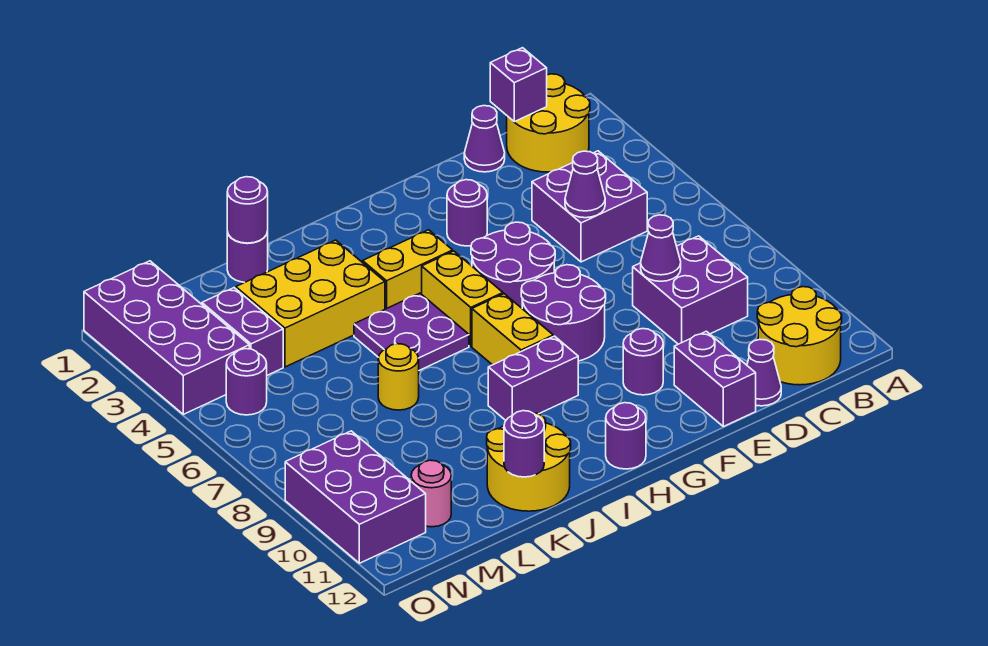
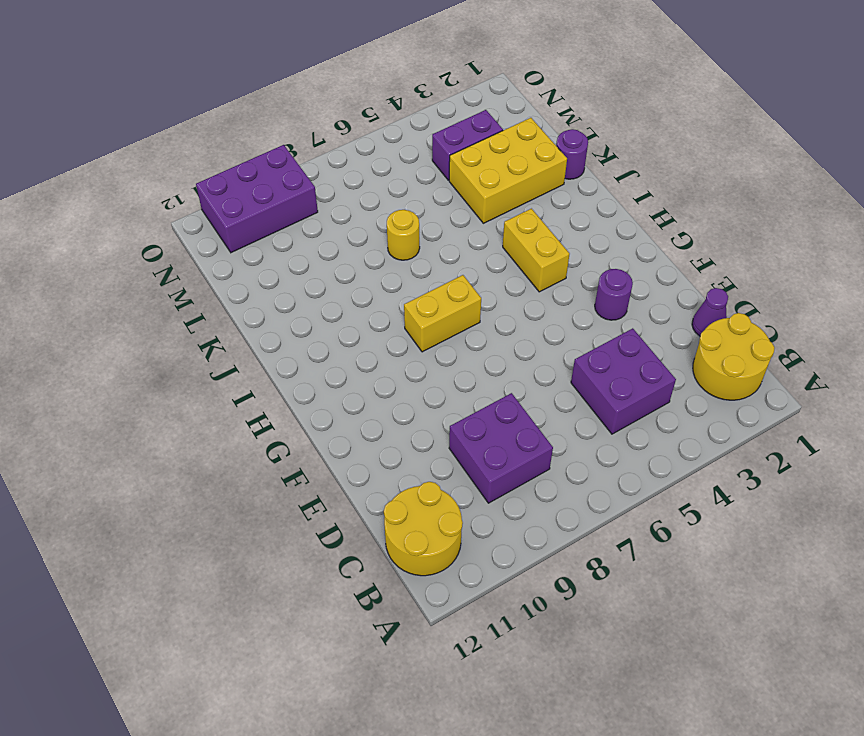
yellow 2x3 brick [449,118,567,223] -> yellow 2x3 brick turned to [236,240,385,367]
none -> purple 1x1 cone [747,340,781,406]
none -> purple 1x2 brick [674,331,756,427]
none -> purple 2x2 round brick [471,222,555,308]
none -> purple 2x2 round brick [521,265,606,361]

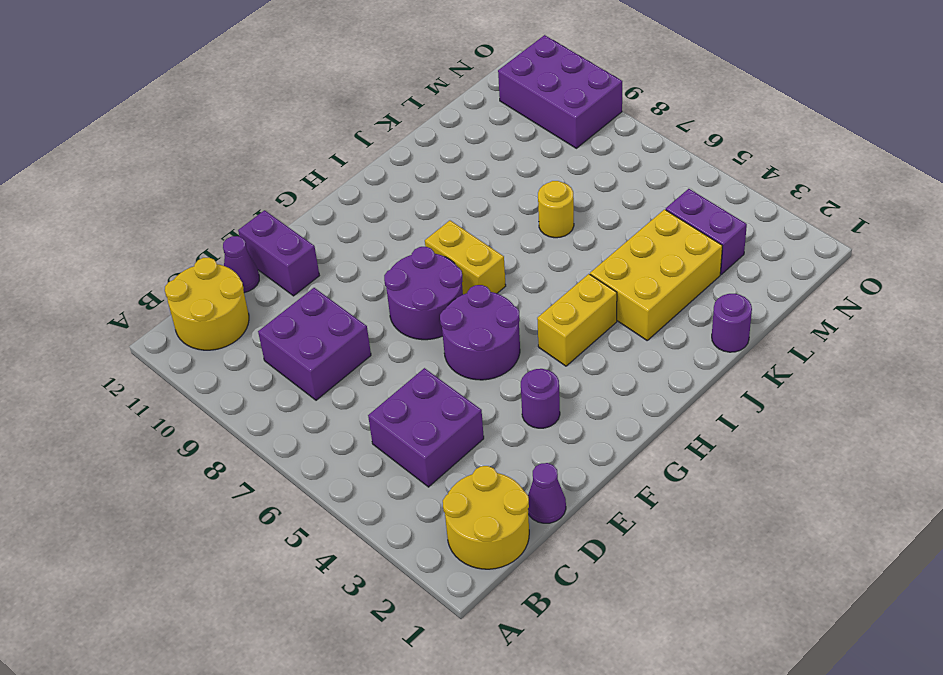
none -> purple 1x1 round brick [623,329,663,395]
none -> yellow 1x2 brick [422,251,503,346]
none -> purple 1x2 brick [488,336,578,420]
none -> purple 1x1 round brick [606,403,646,469]

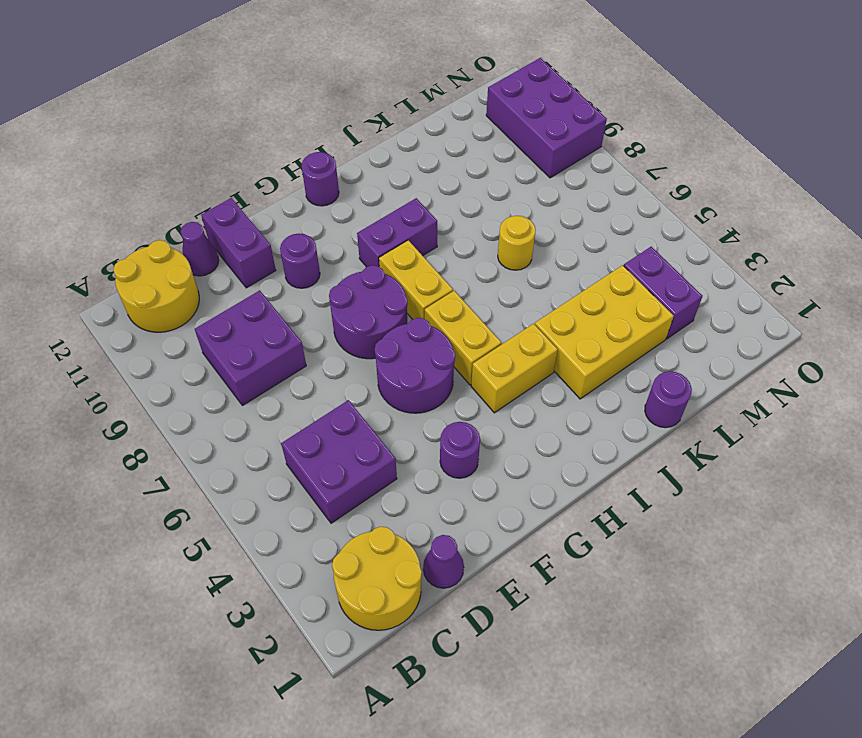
none -> purple 2x2 plate [354,293,469,370]
none -> yellow 2x2 round brick [487,413,571,511]
none -> pink 1x1 round brick [411,460,451,527]
none -> purple 2x4 brick [84,261,249,414]

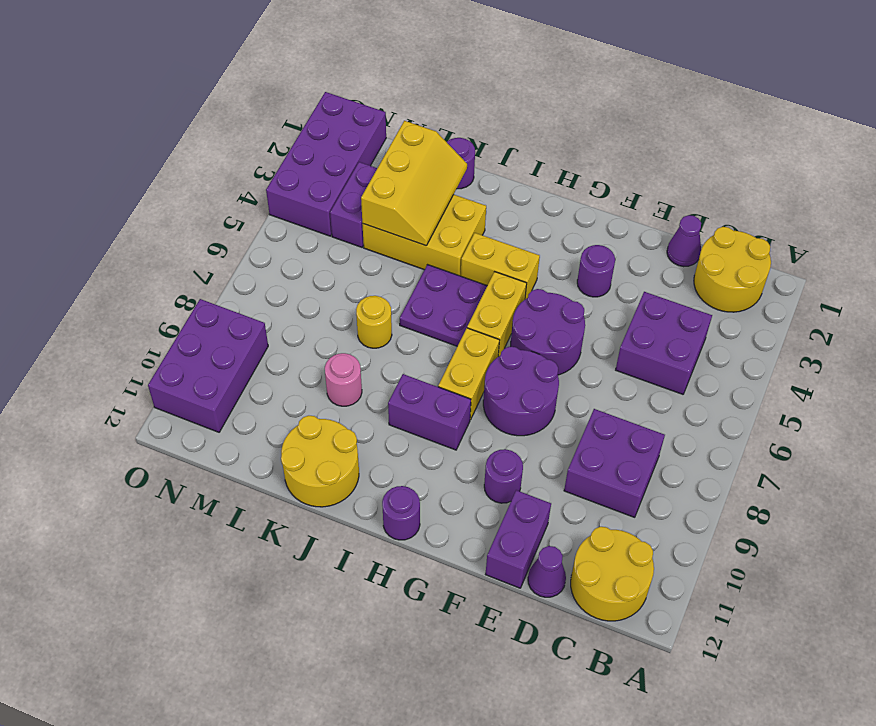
yellow 2x3 slope [361,121,467,246] -> none
pink 1x1 round brick [325,353,362,406] -> pink 1x1 round brick moved to [411,460,451,527]
none -> purple 1x1 round brick [226,349,267,415]
none -> purple 1x1 brick [490,48,547,122]
none -> purple 1x1 cone [565,151,605,218]
none -> purple 1x1 cone [641,215,681,281]

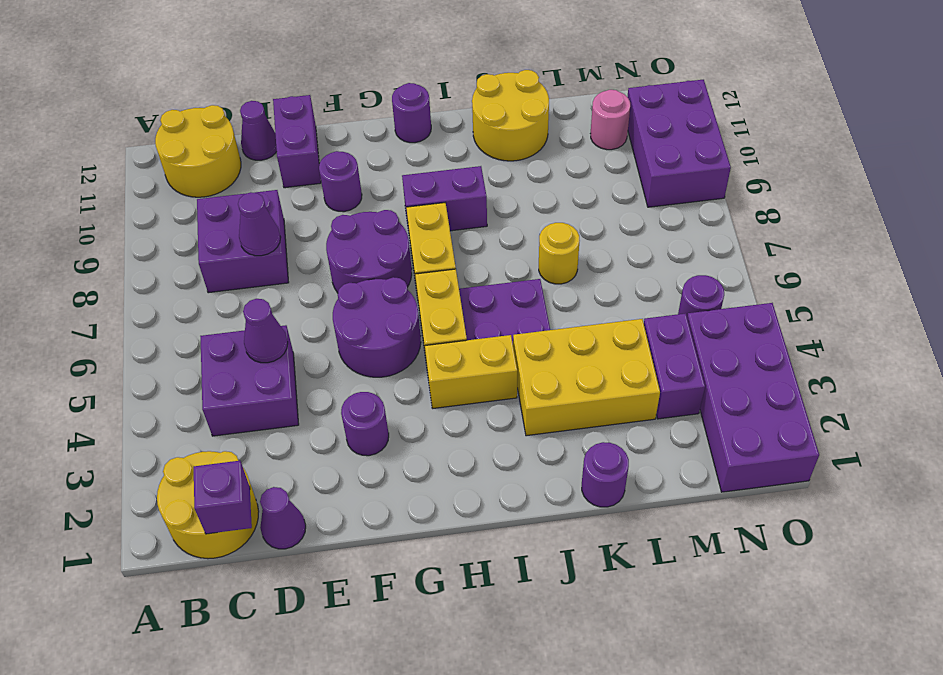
none -> purple 1x1 round brick [227,177,268,243]
none -> purple 1x1 round brick [504,411,544,477]

